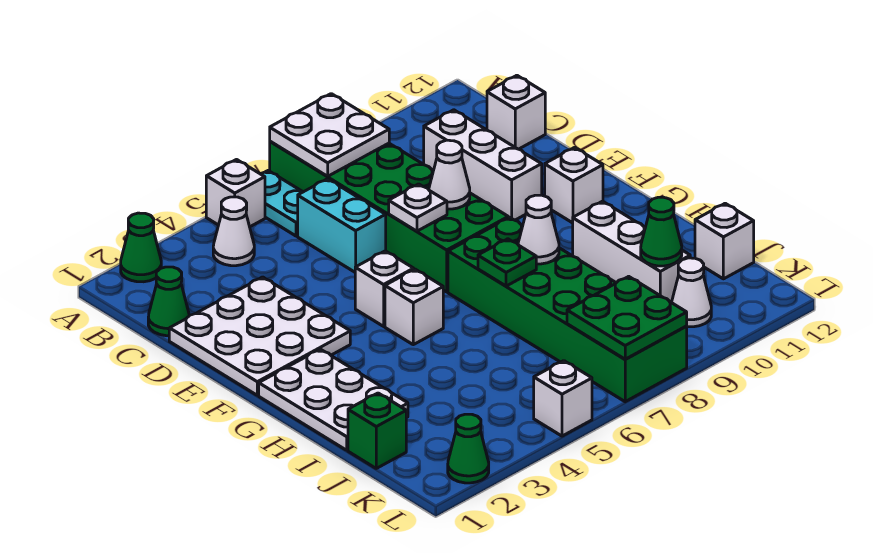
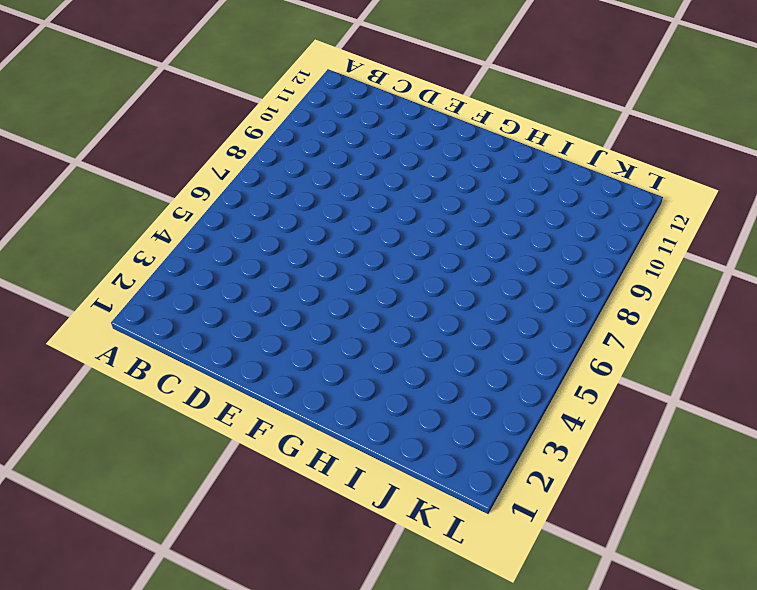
none -> green 1x1 cone [121,213,161,282]
none -> white 1x1 brick [206,160,265,227]
none -> cyan 1x2 plate [261,171,302,236]

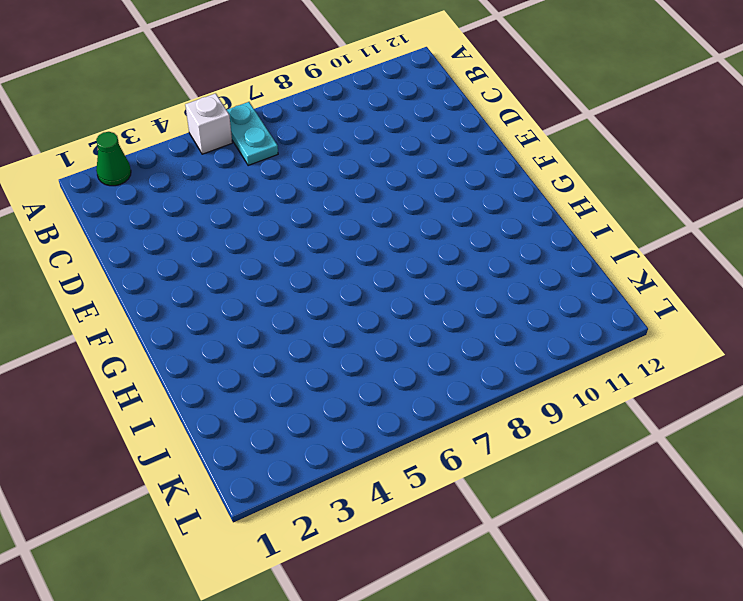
none -> green 2x6 brick [270,141,508,292]
none -> white 1x1 cone [213,197,254,266]
none -> green 1x1 cone [148,267,189,336]

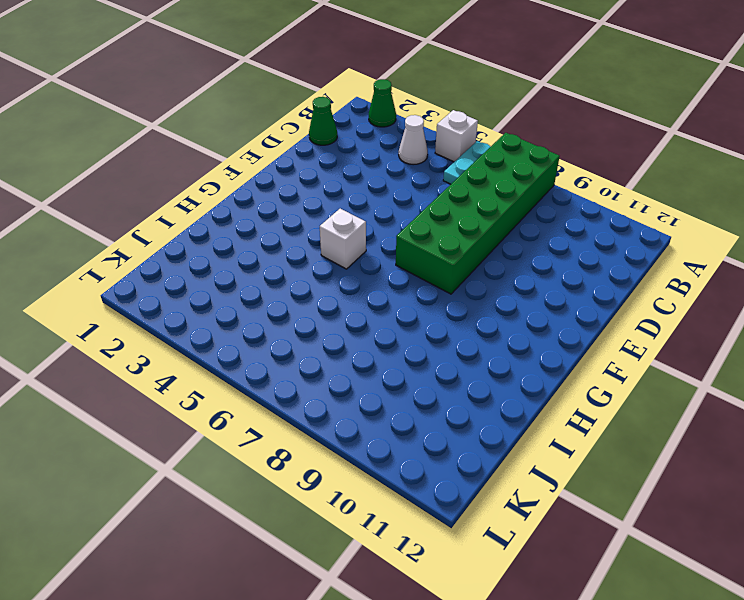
none -> cyan 1x2 brick [298,179,386,272]
none -> white 1x3 brick [424,110,542,220]
none -> white 1x1 brick [487,75,545,149]

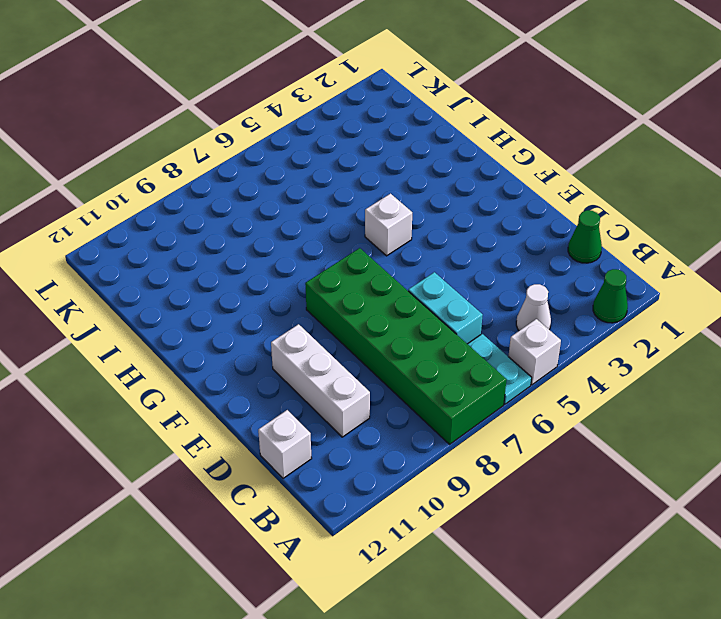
none -> white 3x3 plate [169,277,350,395]
none -> white 1x1 brick [355,251,414,326]
none -> white 1x1 brick [545,147,603,223]

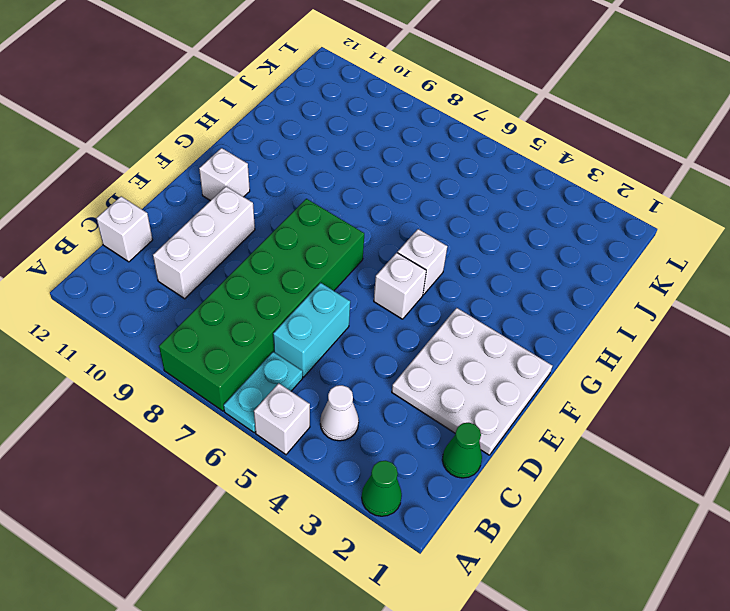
none -> white 2x3 plate [259,349,408,450]
none -> green 2x6 brick [448,217,687,402]
none -> white 1x3 brick [573,201,690,302]

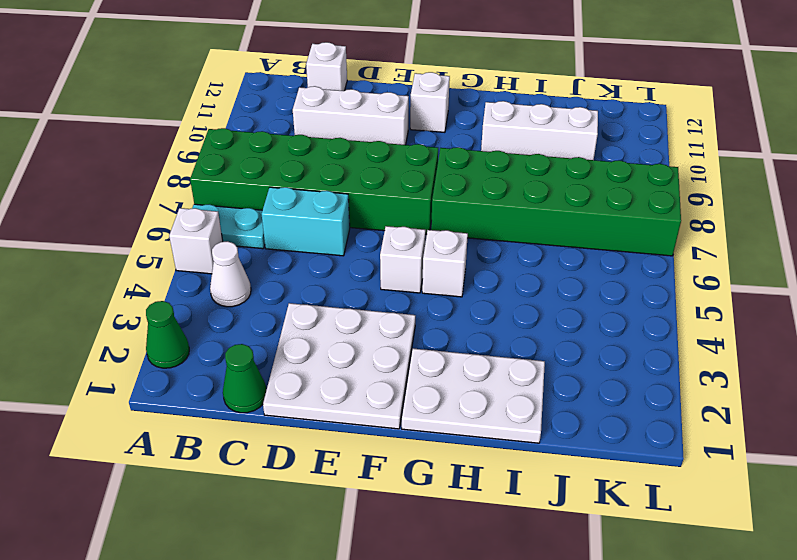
none -> green 1x1 brick [348,393,406,468]
none -> white 1x1 brick [695,203,754,279]
none -> white 1x1 cone [671,258,711,327]

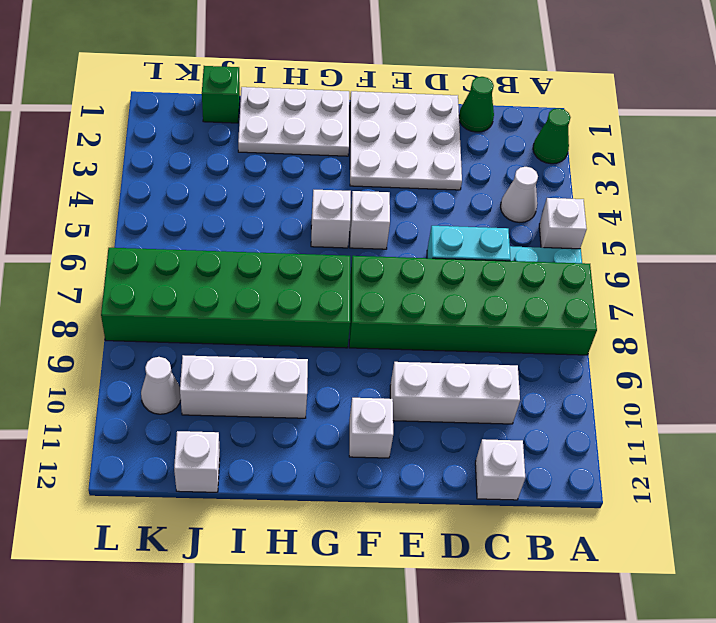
none -> green 1x1 cone [448,414,489,483]
none -> white 1x1 brick [534,361,592,436]
none -> white 2x2 plate [270,94,389,176]

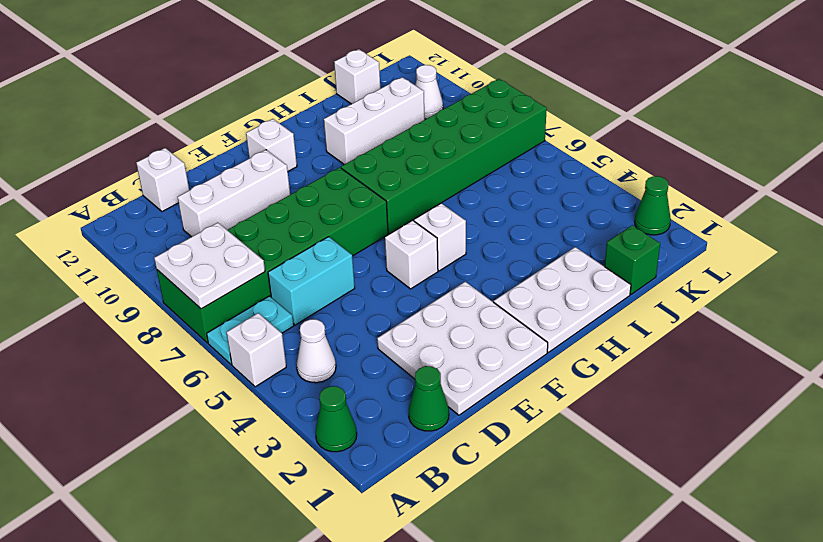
none -> white 1x1 brick [534,361,592,436]
none -> white 1x1 plate [389,184,447,231]
none -> white 1x1 cone [429,140,470,209]

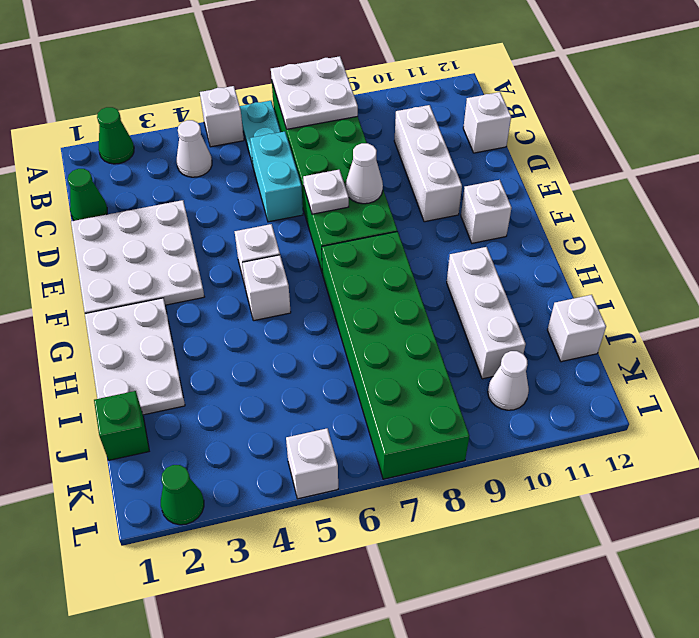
none -> green 1x1 plate [478,239,536,286]
none -> white 1x1 cone [518,195,559,264]
none -> green 1x1 cone [641,197,682,266]

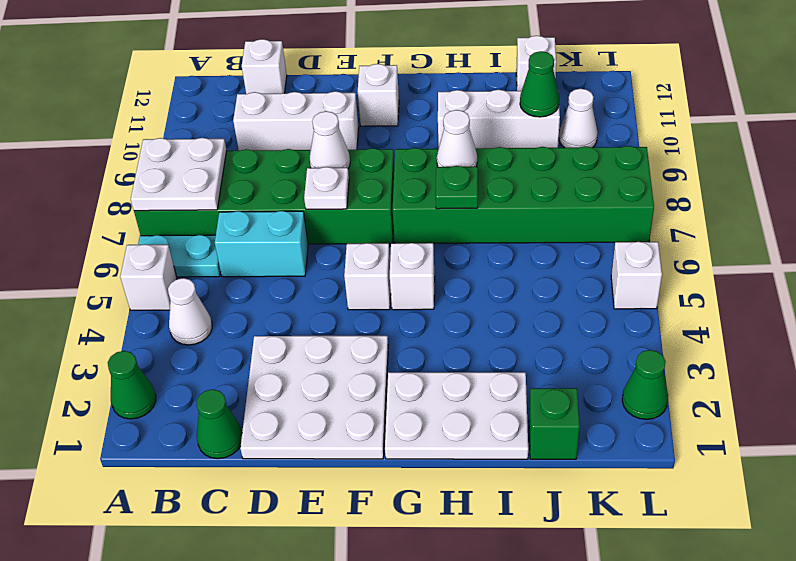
none -> green 2x2 plate [567,276,687,359]

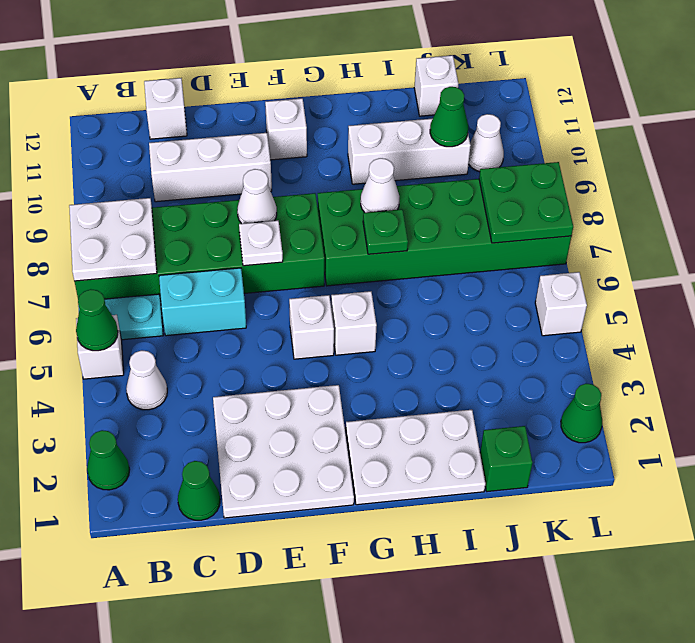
green 1x1 cone [76,289,118,351] -> none

